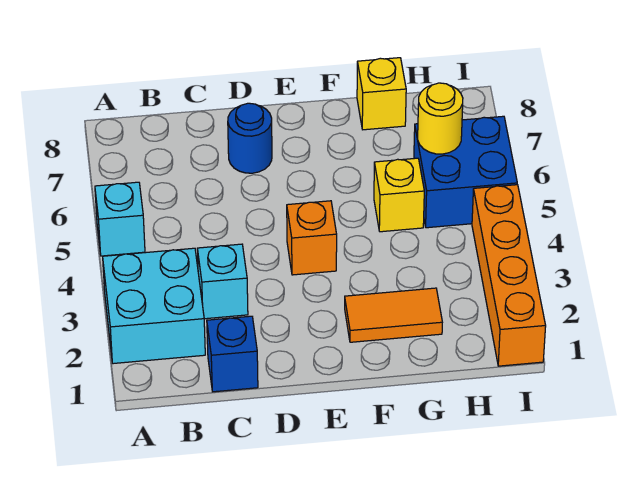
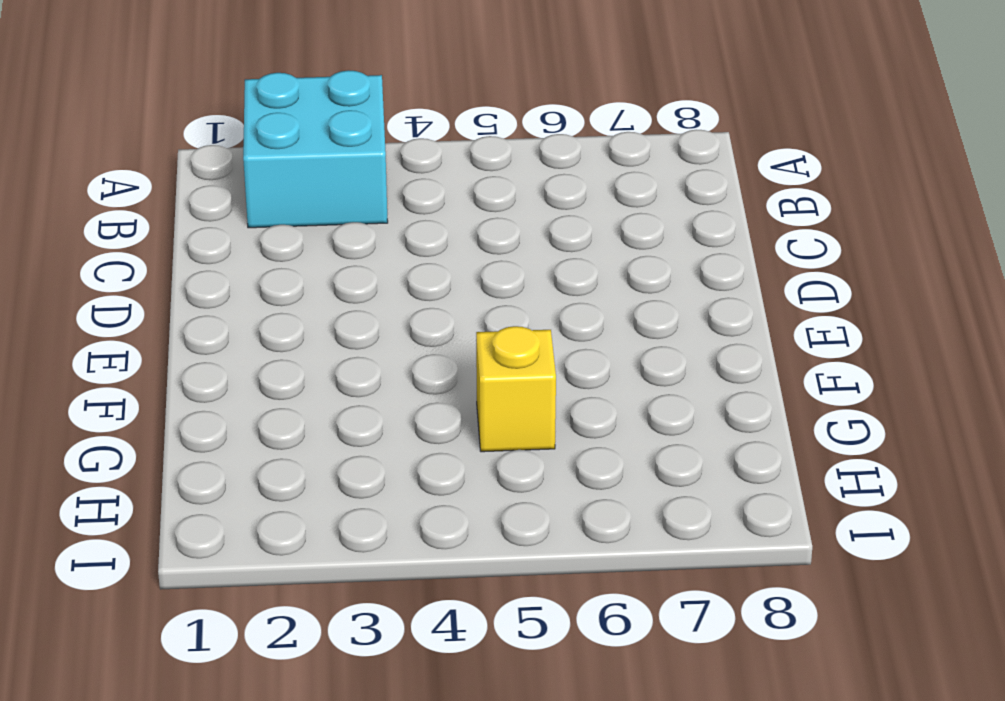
none -> cyan 1x1 brick [95,182,145,256]
none -> blue 1x1 brick [207,316,258,392]
none -> cyan 1x1 brick [197,244,248,319]

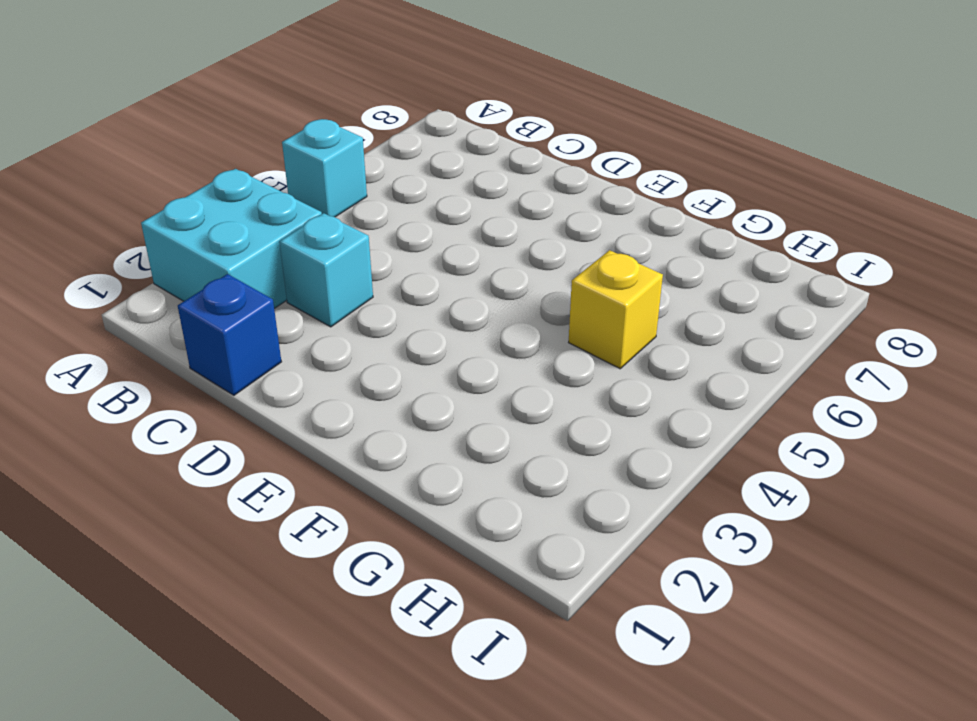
none -> blue 1x1 round brick [228,103,272,173]
none -> orange 1x1 brick [287,201,337,275]
none -> orange 1x2 tile [345,288,442,342]

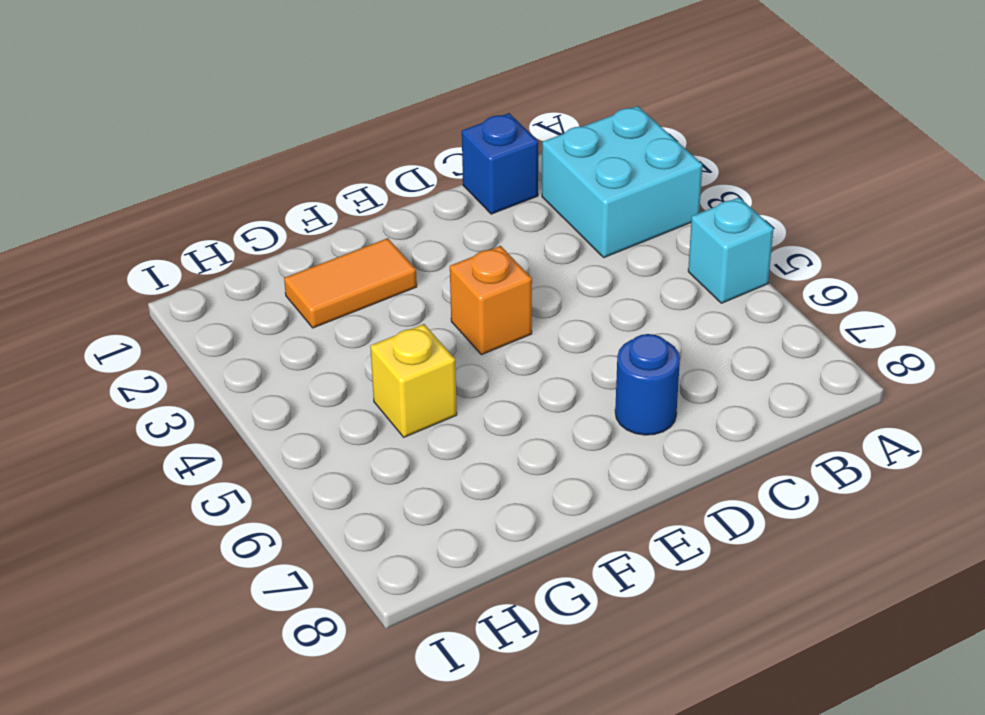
none -> cyan 1x1 brick [197,244,248,319]
none -> yellow 1x1 brick [357,58,406,130]
none -> blue 2x2 brick [414,116,517,228]

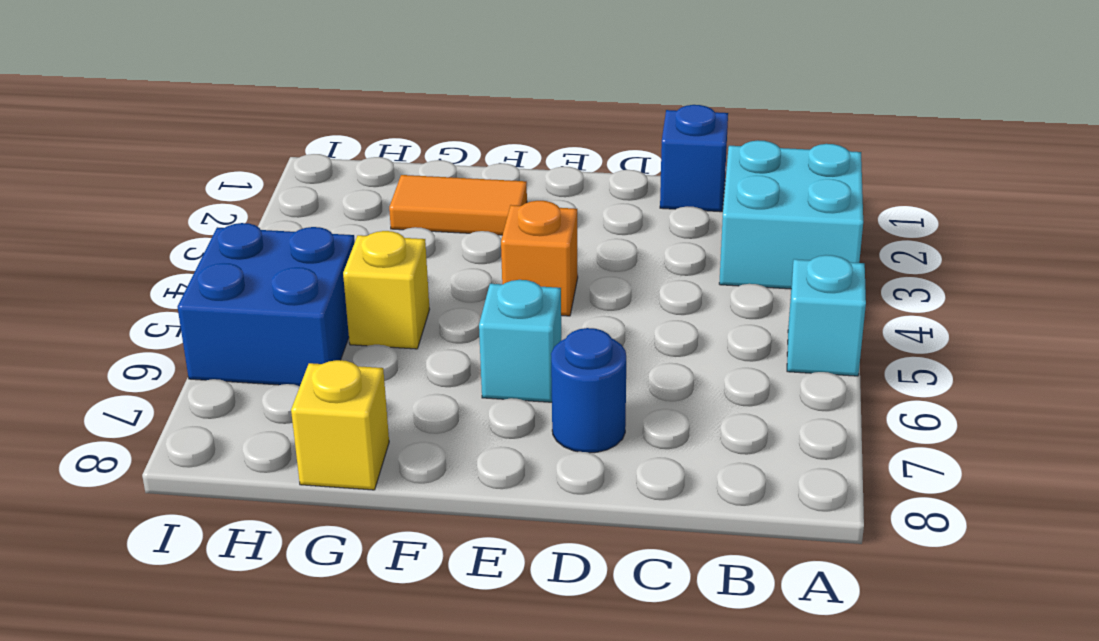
cyan 1x1 brick [479,280,561,402] -> cyan 1x1 brick moved to [197,244,248,319]
none -> orange 1x4 brick [472,185,546,366]
none -> yellow 1x1 round brick [418,83,463,154]

